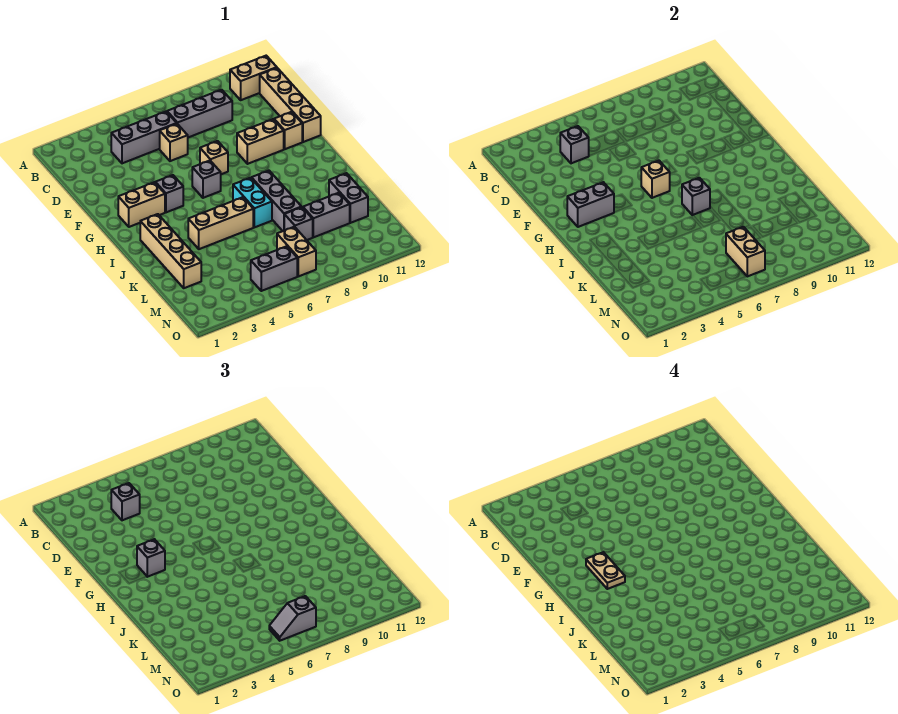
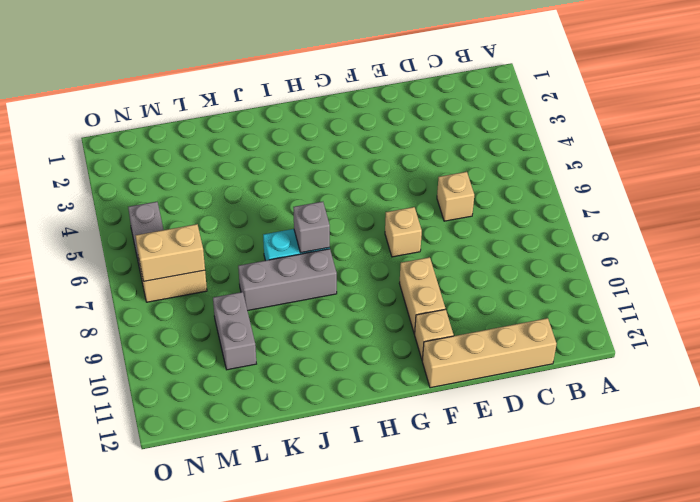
none -> tan 1x2 brick [230,56,277,100]
none -> grey 1x3 brick [111,112,177,163]
none -> grey 1x3 brick [167,90,232,137]

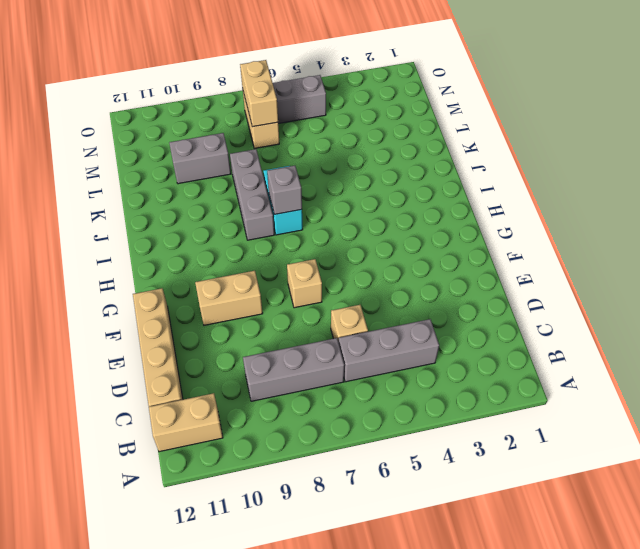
none -> tan 1x1 brick [274,112,302,149]
none -> tan 1x2 brick [118,182,165,227]
none -> grey 1x1 brick [155,175,183,212]

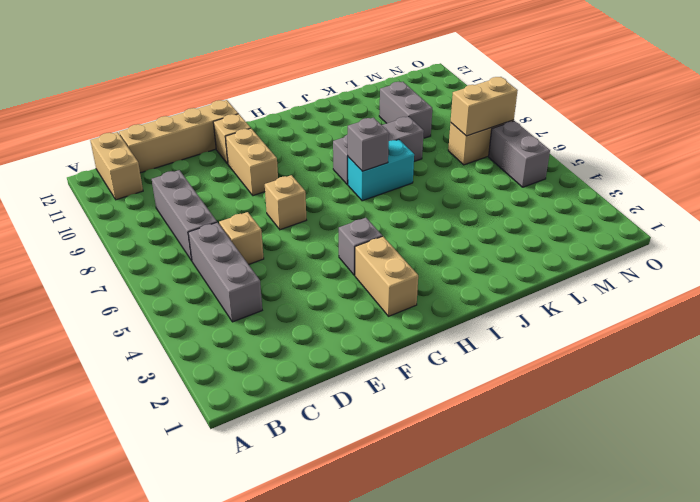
none -> grey 1x1 brick [192,161,221,198]
none -> tan 1x4 brick [140,214,201,288]
none -> tan 1x3 brick [188,197,253,249]

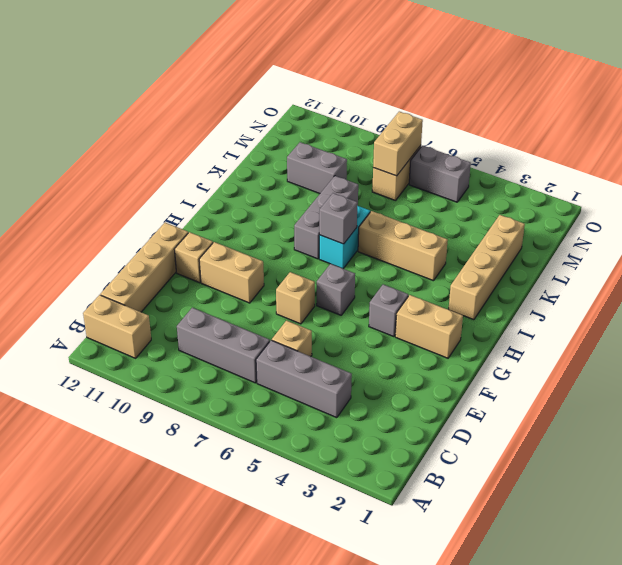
none -> grey 1x2 brick [329,173,368,223]
none -> grey 1x1 brick [284,207,313,240]
none -> grey 1x1 brick [560,126,589,163]

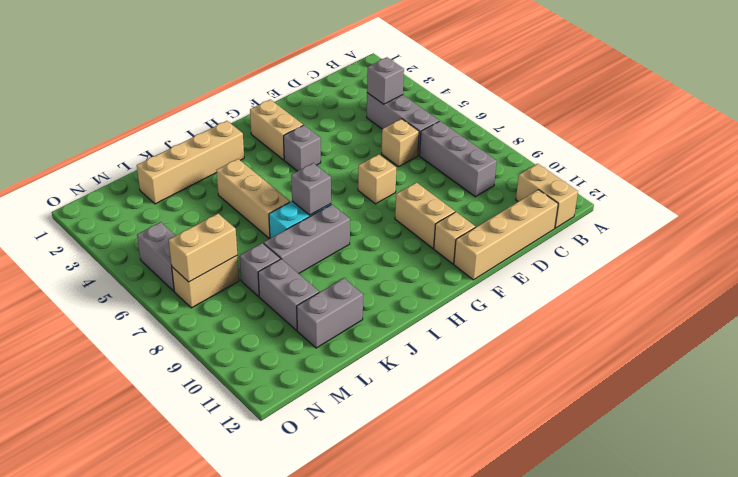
none -> grey 1x1 brick [192,161,221,198]
none -> grey 1x2 brick [567,182,614,227]
none -> tan 1x1 brick [641,161,670,198]

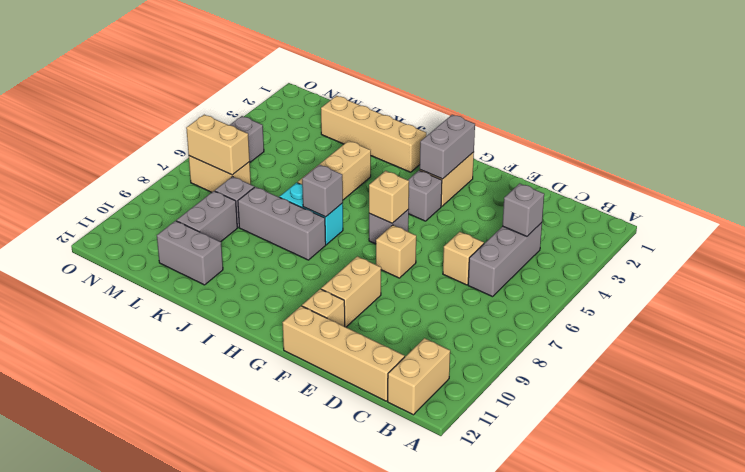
none -> grey 1x3 brick [167,90,232,137]
none -> grey 1x1 brick [111,483,140,520]
none -> grey 1x1 brick [137,539,165,577]

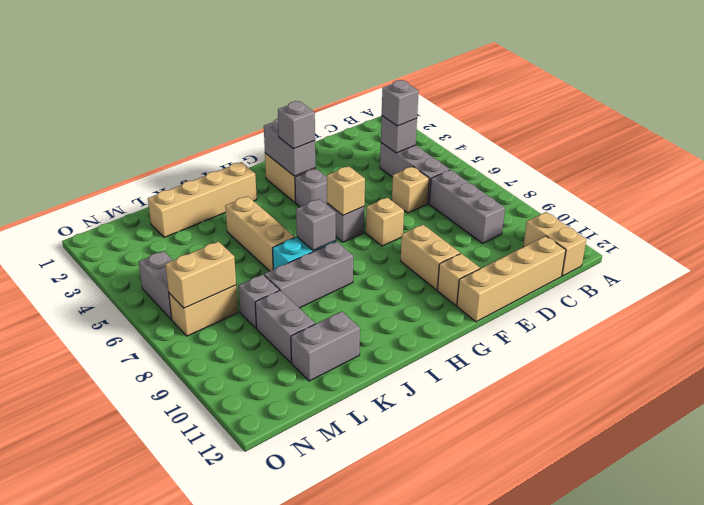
none -> grey 1x2 slope [269,596,316,641]
none -> tan 1x2 plate [586,552,625,589]

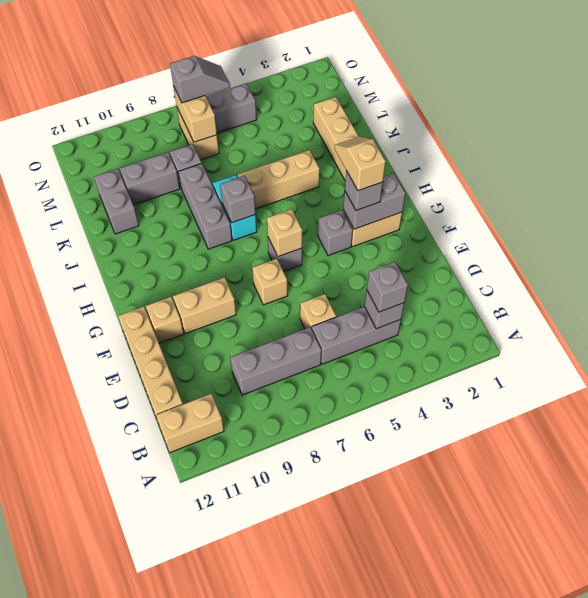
tan 1x2 slope [335,137,386,191] -> tan 1x2 plate [586,552,625,589]

